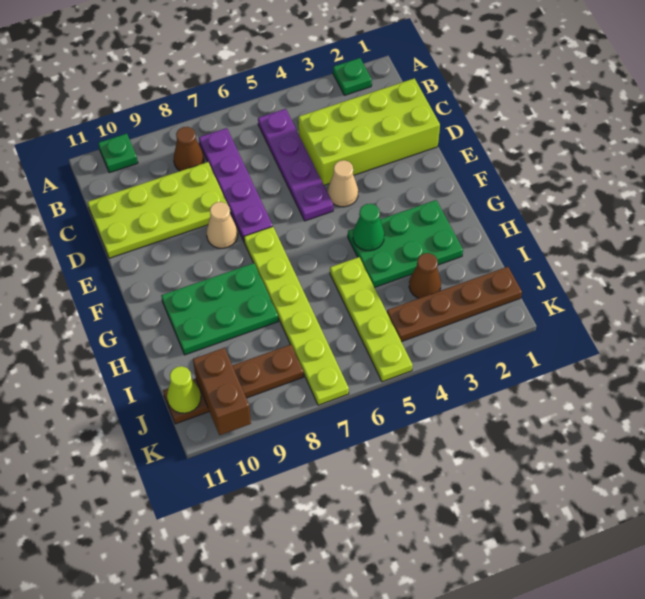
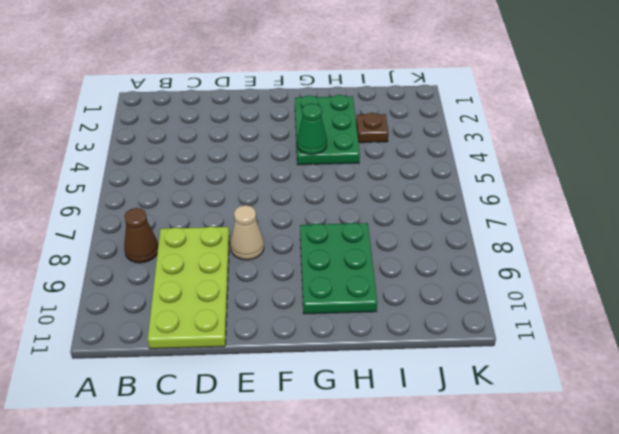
brown 1x1 plate [356,113,388,143] -> brown 1x1 cone [409,253,441,298]
none -> green 1x1 plate [333,58,372,95]
none -> green 1x1 plate [98,133,138,173]
none -> purple 1x4 plate [258,109,333,221]

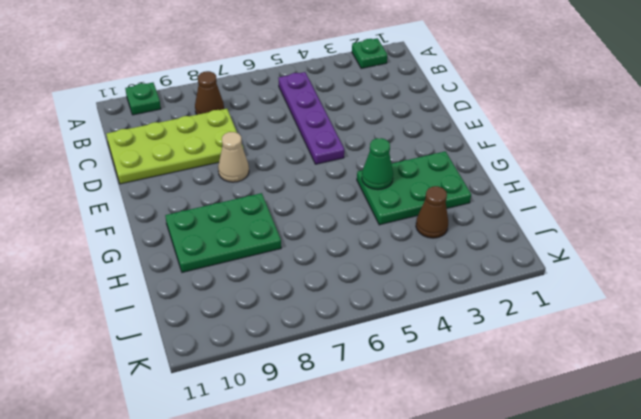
none -> purple 1x4 plate [199,128,273,241]
none -> lime 2x4 brick [299,78,440,185]
none -> tan 1x1 cone [328,160,358,207]

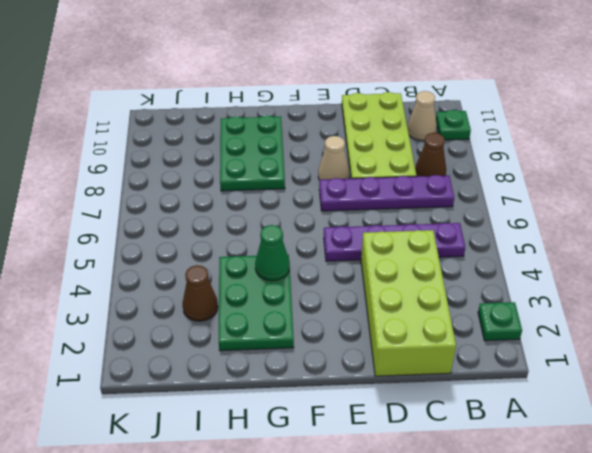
tan 1x1 cone [407,91,437,141] -> tan 1x1 cone moved to [328,160,358,207]
none -> lime 1x6 plate [244,227,349,405]
none -> lime 1x4 plate [330,257,413,382]
none -> brown 1x4 plate [387,267,522,342]

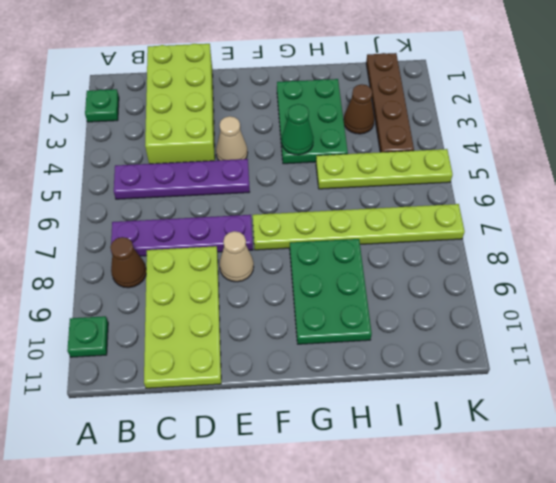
none -> brown 1x4 plate [163,344,304,424]
none -> brown 1x2 brick [193,348,251,435]
none -> lime 1x1 cone [167,366,201,413]

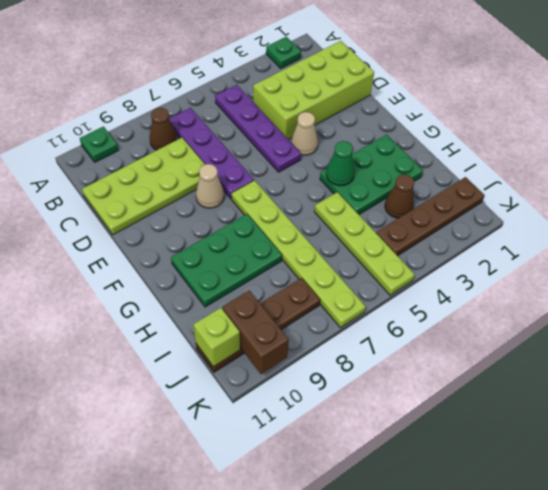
lime 1x1 brick [193,308,240,367] -> lime 1x1 cone [167,366,201,413]

